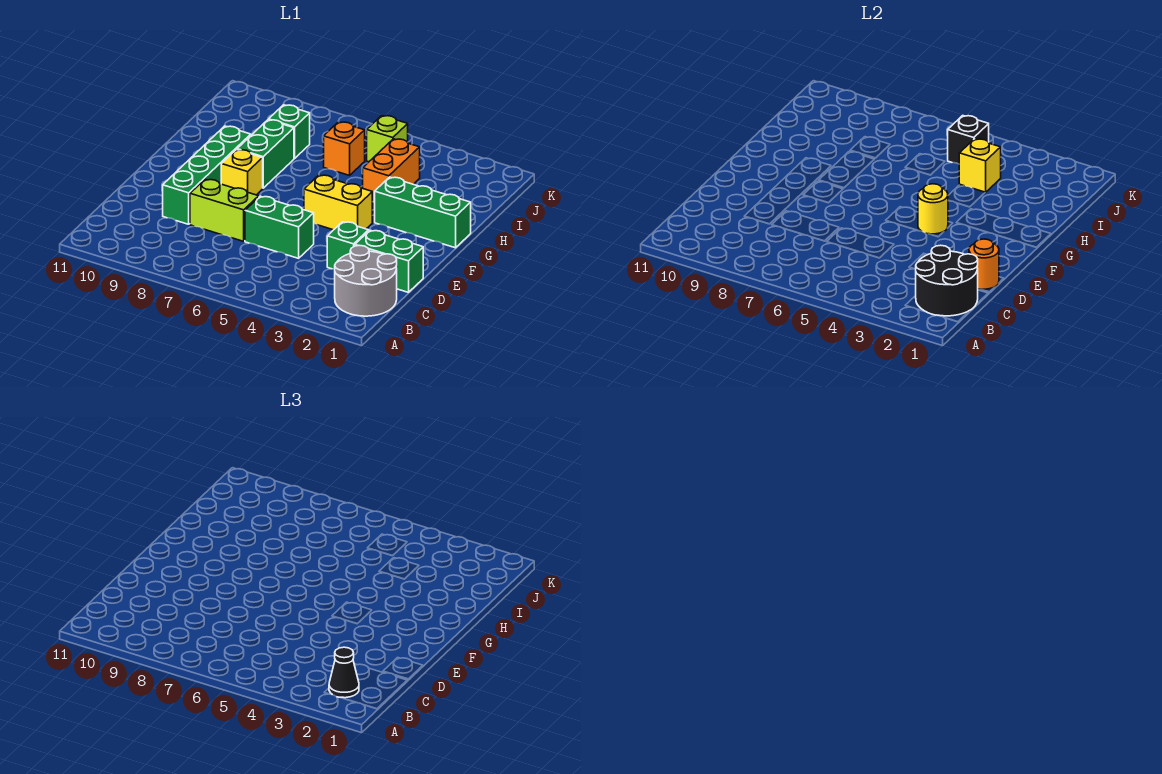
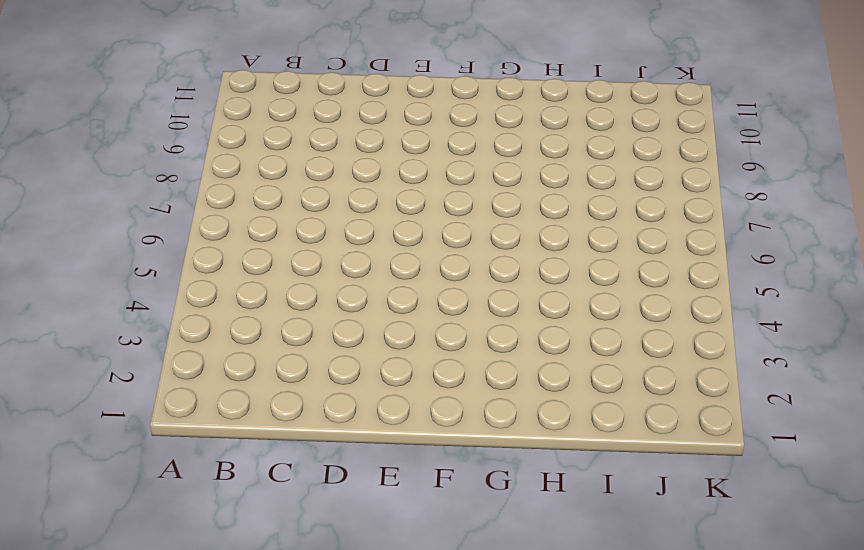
none -> grey 2x2 round brick [335,245,397,316]
none -> green 1x2 brick [355,230,423,292]
none -> green 1x1 brick [327,222,369,269]

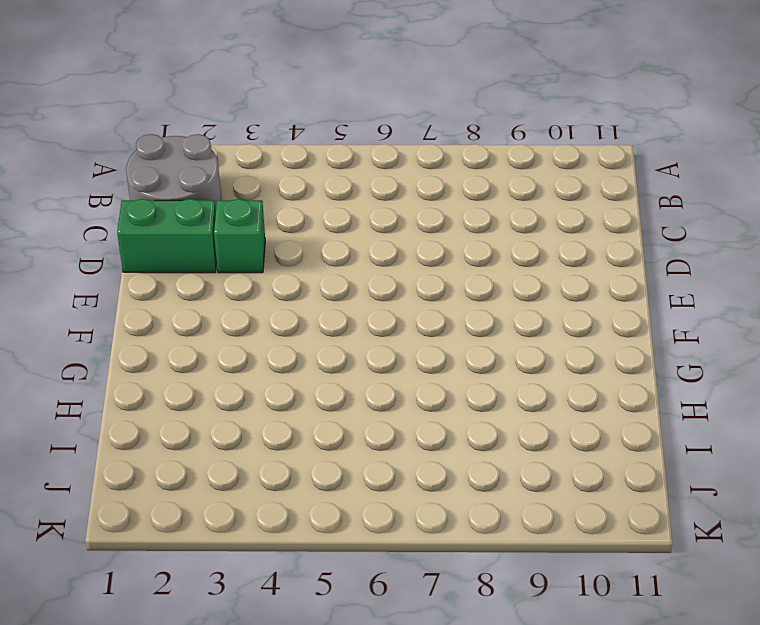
none -> green 1x2 brick [245,196,314,258]
none -> lime 1x2 brick [190,179,259,241]
none -> green 1x4 brick [163,126,251,224]

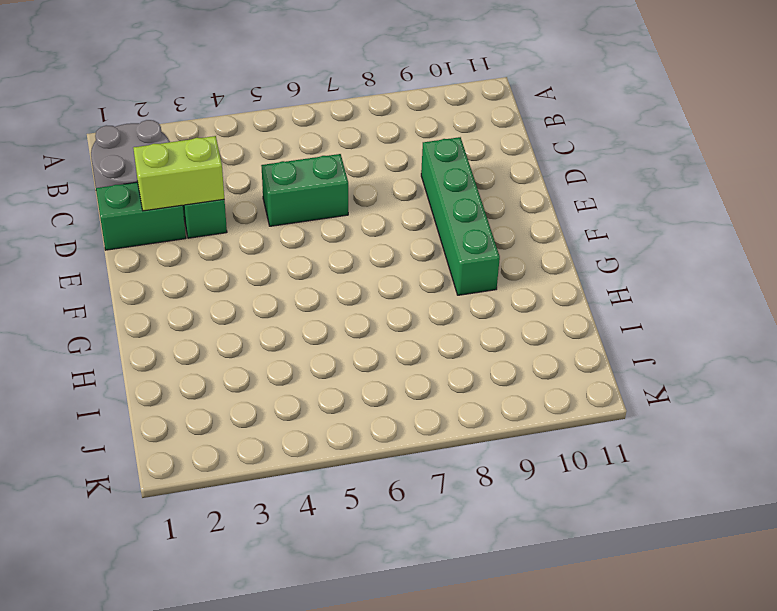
lime 1x2 brick [133,136,224,211] -> lime 1x2 brick moved to [190,179,259,241]
none -> yellow 1x2 brick [304,175,372,230]
none -> yellow 1x1 brick [221,150,263,195]
none -> green 1x3 brick [375,177,471,248]

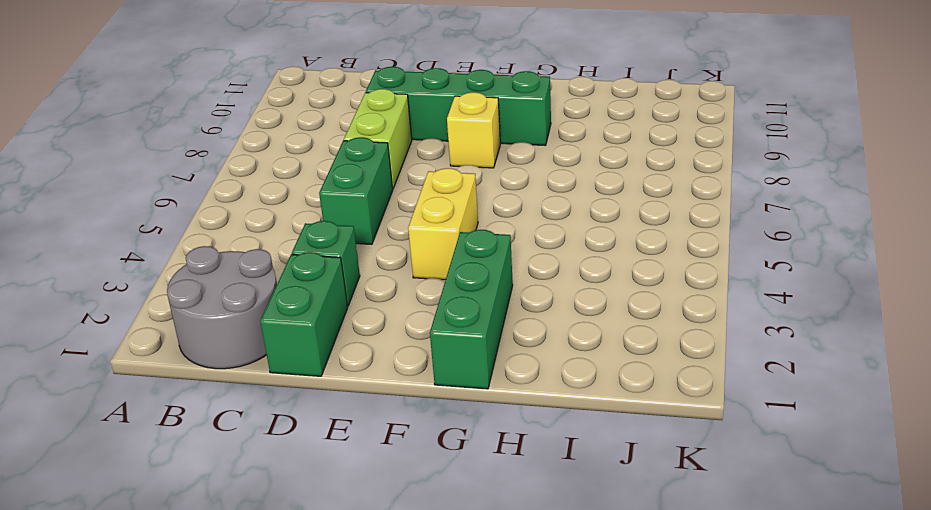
none -> green 1x2 brick [237,120,294,188]
none -> orange 1x2 brick [363,139,420,203]
none -> orange 1x1 brick [324,122,365,175]

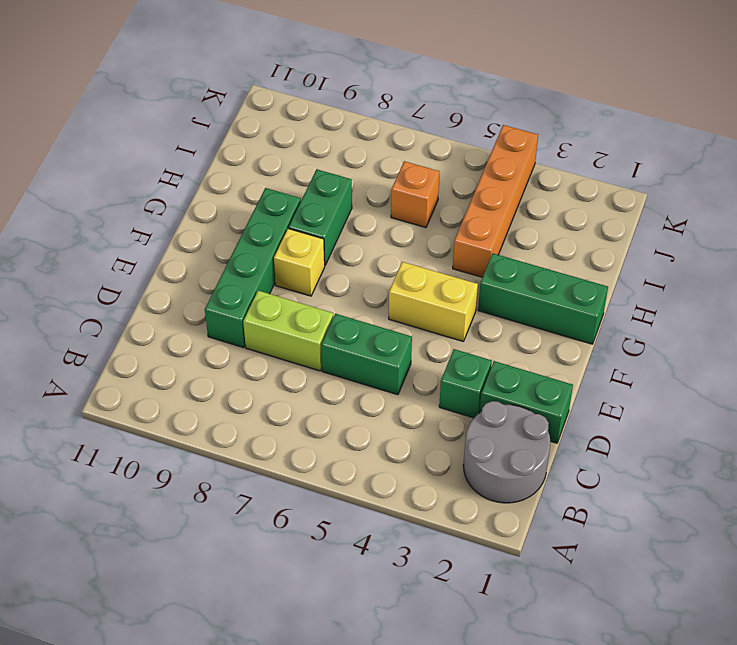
orange 1x4 brick [453,125,538,277] -> orange 1x2 brick [363,139,420,203]
none -> green 1x1 brick [269,105,310,158]
none -> lime 1x1 brick [367,116,408,162]
none -> black 2x2 round brick [916,245,978,316]

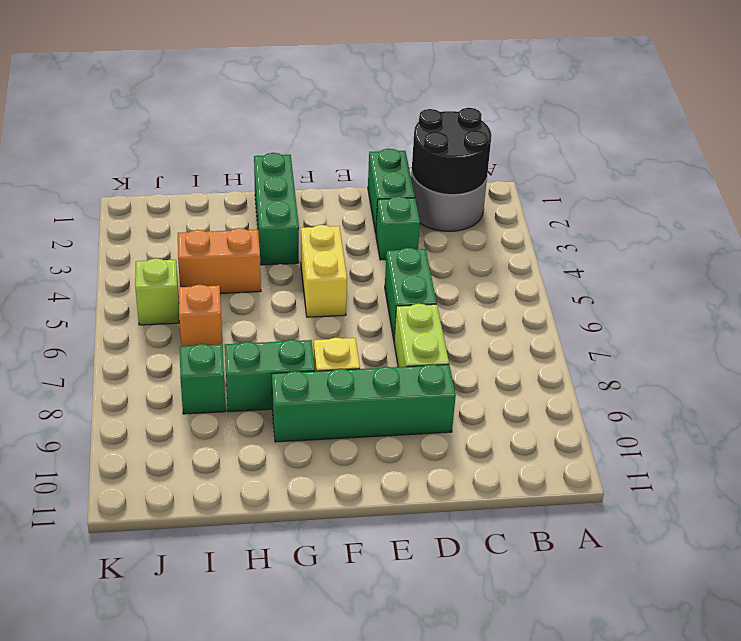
none -> orange 1x1 round brick [969,239,999,290]
none -> yellow 1x1 round brick [918,184,948,234]
none -> yellow 1x1 brick [959,139,1001,192]

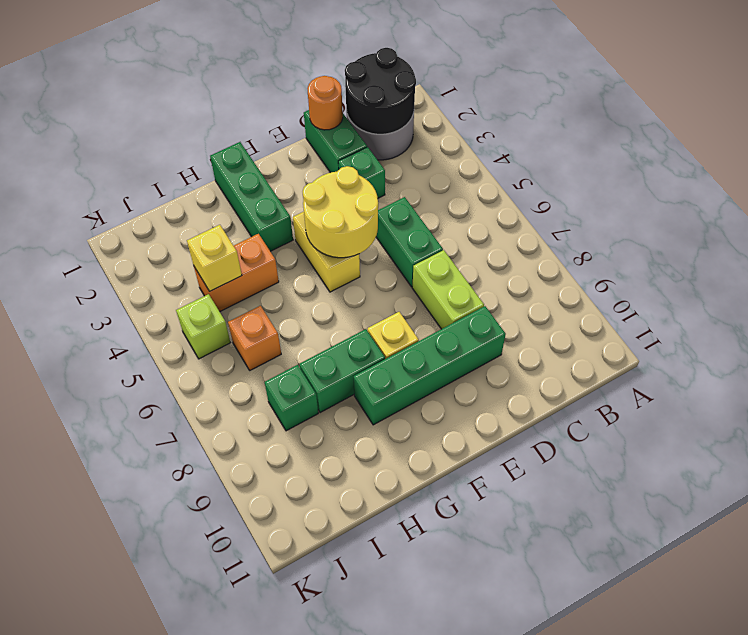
yellow 2x2 round brick [303,166,378,258] -> yellow 1x1 round brick [918,184,948,234]
none -> black 1x1 brick [948,116,989,164]
none -> black 1x1 cone [329,647,359,698]

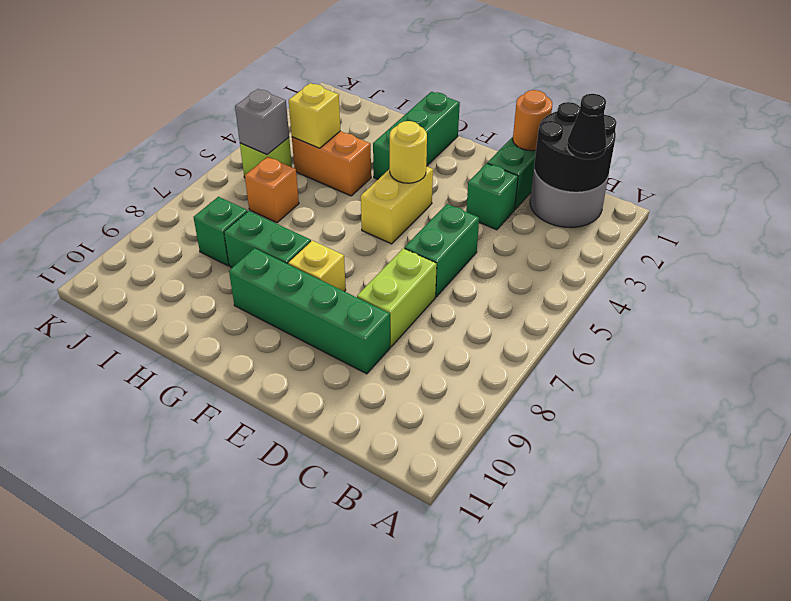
grey 1x1 brick [235,89,289,155] -> black 1x1 brick [948,116,989,164]

